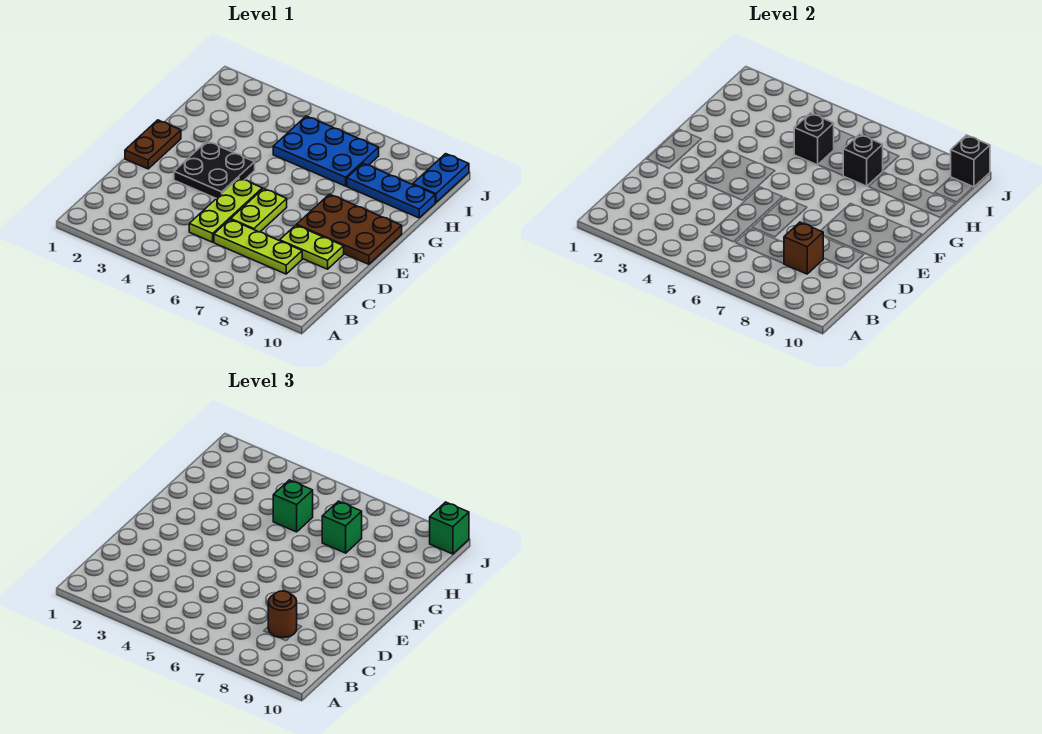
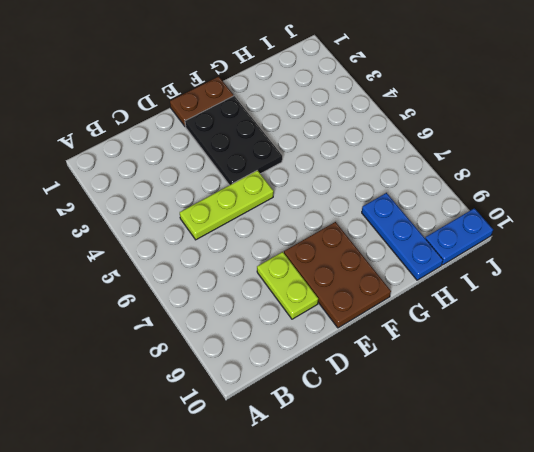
black 2x3 plate [185,96,282,185] -> black 2x2 plate [174,141,255,198]
none -> lime 1x3 plate [214,219,302,274]
none -> lime 1x2 plate [231,188,287,232]
none -> blue 2x3 plate [273,116,379,186]

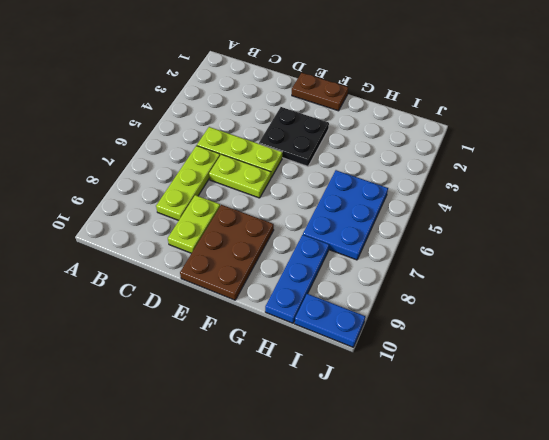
none -> brown 1x1 brick [784,222,823,274]
none -> black 1x1 brick [794,113,834,165]
none -> black 1x1 brick [843,134,883,186]

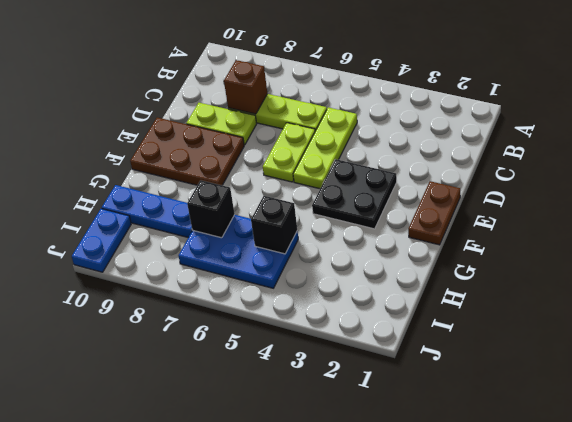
none -> black 1x1 brick [951,135,990,187]
none -> brown 1x1 round brick [268,591,297,638]
none -> green 1x1 brick [273,480,313,532]

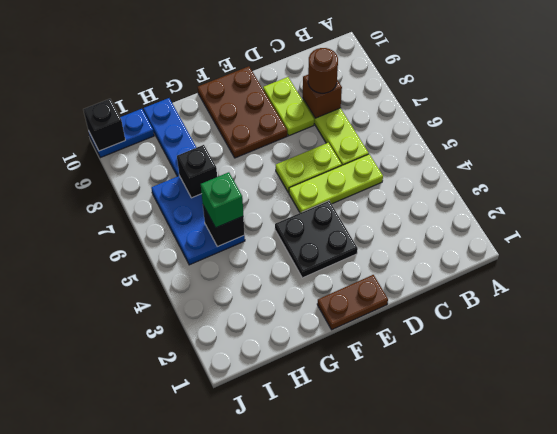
none -> green 1x1 brick [322,501,362,553]
none -> green 1x1 brick [430,502,469,554]

